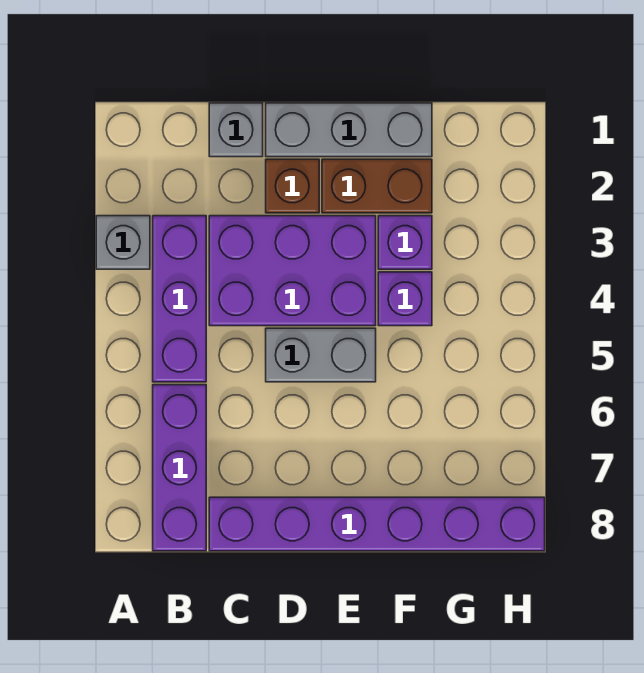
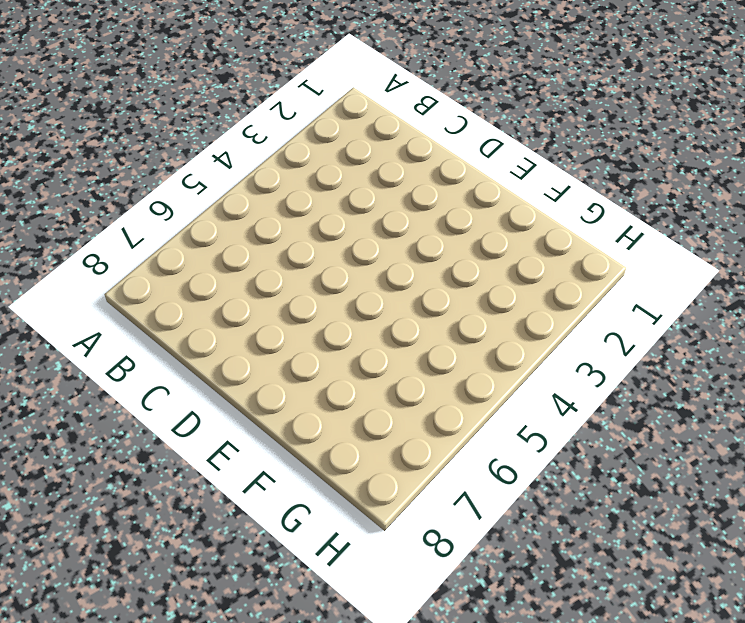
none -> grey 1x1 brick [96,216,150,269]
none -> purple 1x3 brick [153,216,206,382]
none -> purple 1x3 brick [153,385,206,551]

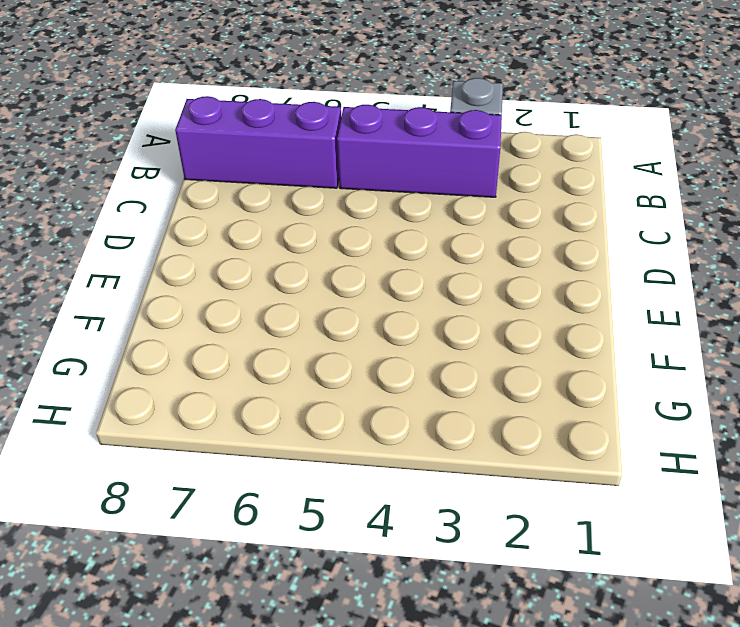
none -> grey 1x1 brick [209,103,263,157]
none -> purple 2x3 brick [209,216,376,326]
none -> purple 1x6 brick [209,497,545,551]

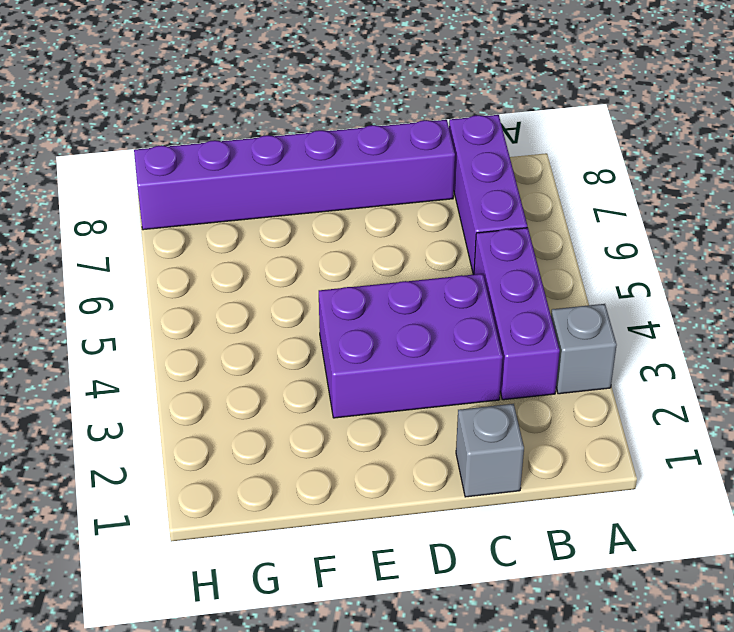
none -> grey 1x3 brick [266,103,432,157]
none -> brown 1x1 brick [266,159,319,213]
none -> grey 1x2 brick [266,328,376,382]

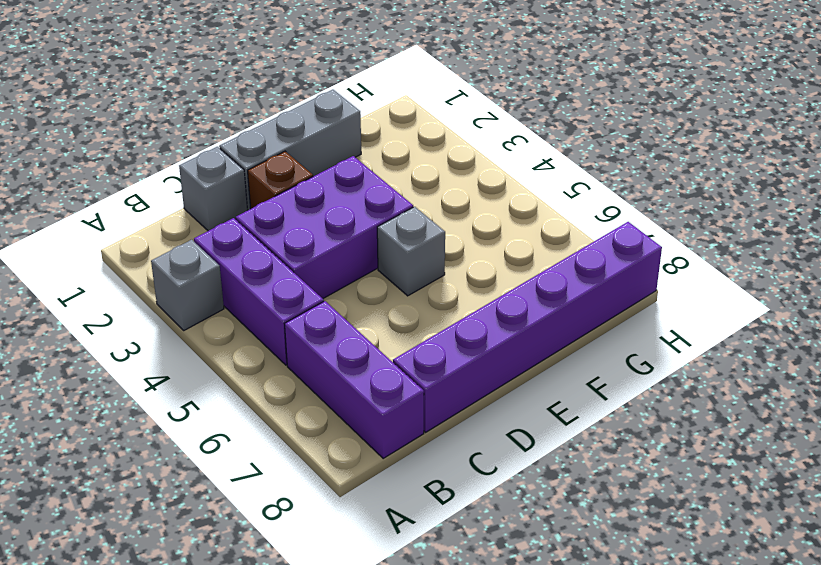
grey 1x1 brick [377,207,445,296] -> grey 1x2 brick [266,328,376,382]
none -> brown 1x2 brick [322,159,432,213]
none -> purple 1x1 brick [378,216,432,269]
none -> purple 1x1 brick [378,272,432,326]

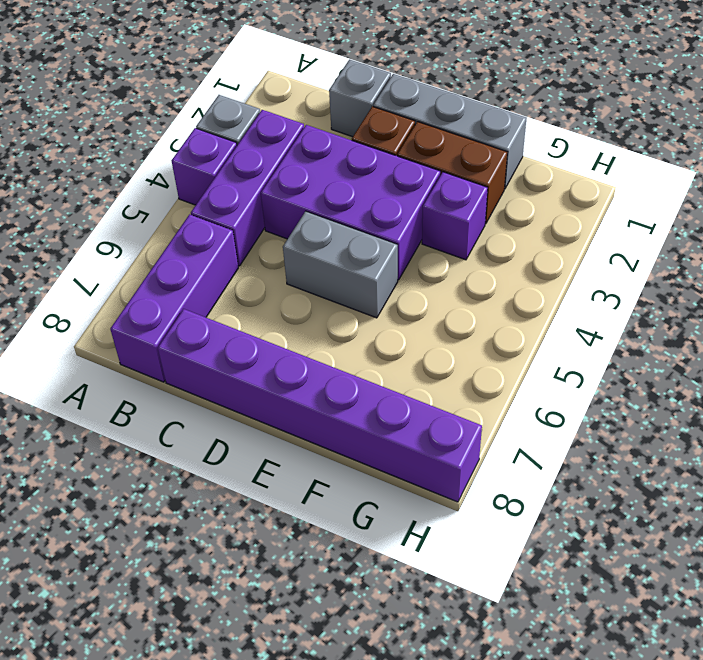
purple 1x1 brick [172,128,237,205] -> purple 1x1 brick moved to [378,272,432,326]

